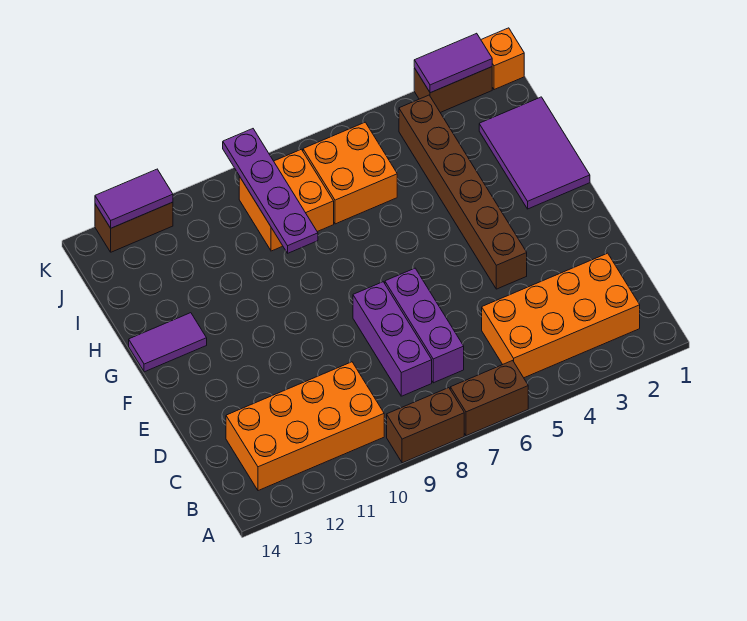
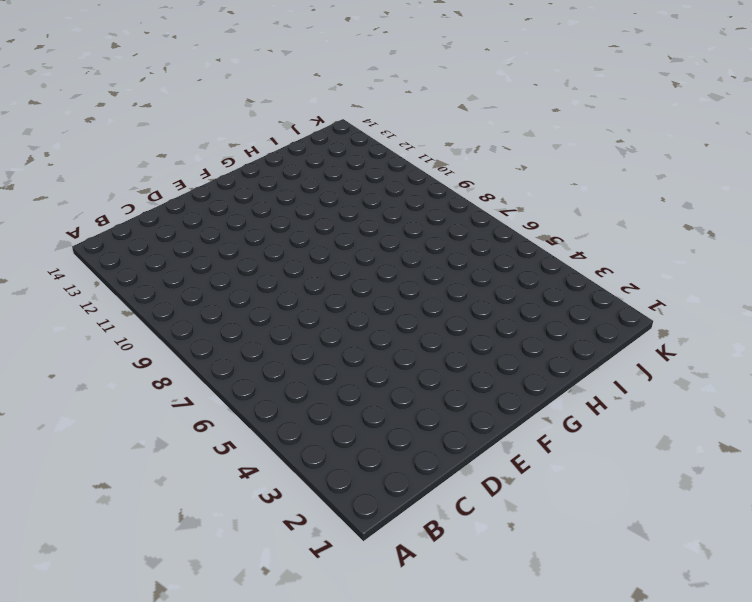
none -> brown 1x2 brick [450,360,528,436]
none -> brown 1x2 brick [387,388,464,463]
none -> orange 2x4 brick [482,253,640,378]

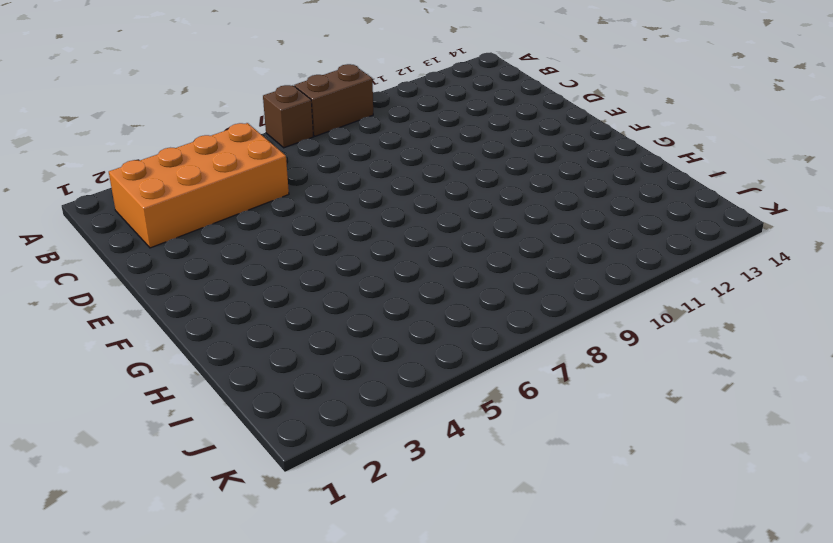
brown 1x1 brick [263,85,313,148] -> brown 1x2 brick [450,360,528,436]
none -> orange 2x4 brick [226,362,384,491]
none -> purple 1x3 brick [385,268,464,383]
none -> purple 1x3 brick [353,282,432,396]

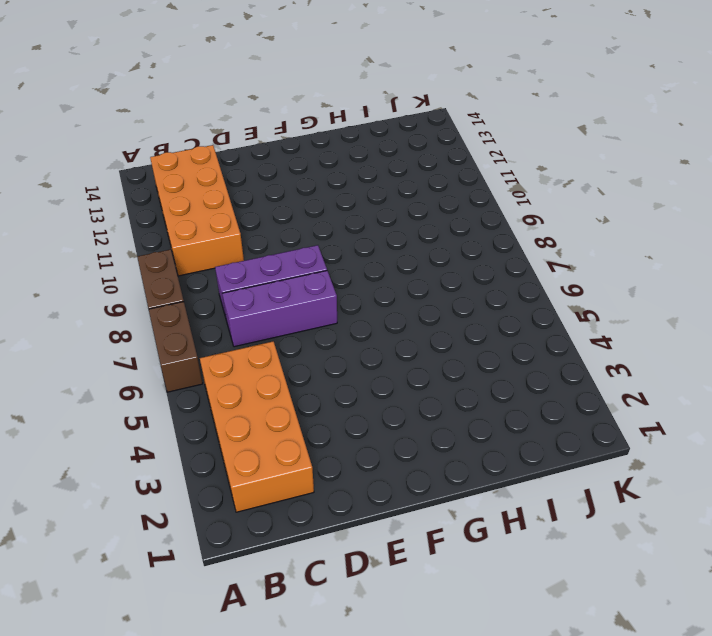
none -> brown 1x6 brick [399,95,527,289]
none -> purple 2x3 tile [479,97,590,209]
none -> purple 1x2 tile [129,313,207,372]

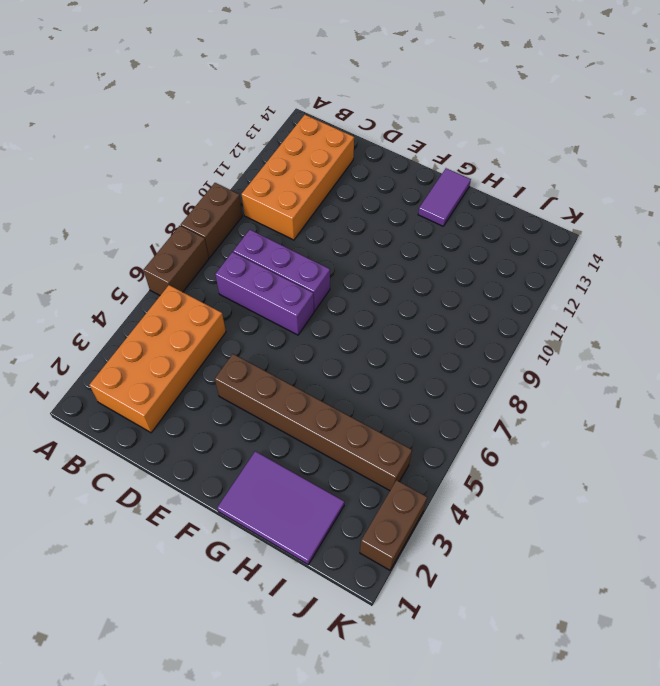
none -> orange 2x2 brick [303,122,397,224]
none -> orange 2x2 brick [239,149,334,251]
none -> orange 1x1 brick [481,28,524,90]

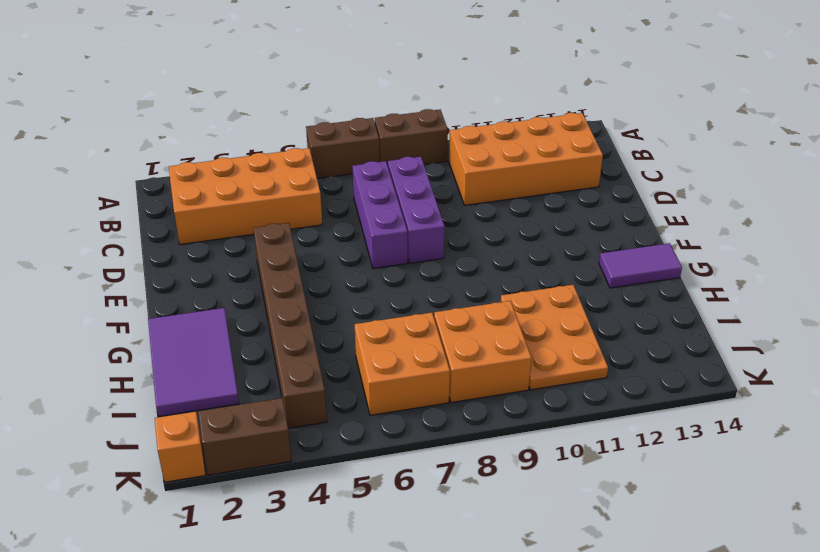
orange 2x3 plate [501,285,608,390] -> none
none -> brown 1x2 brick [95,202,173,252]
none -> purple 1x4 plate [223,129,318,253]
none -> purple 1x2 tile [414,33,492,93]

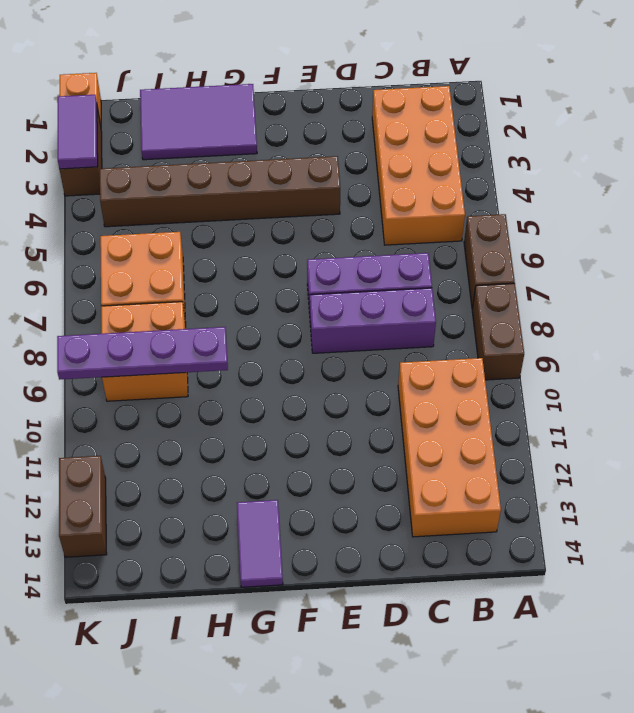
none -> purple 1x2 tile [95,169,173,228]

